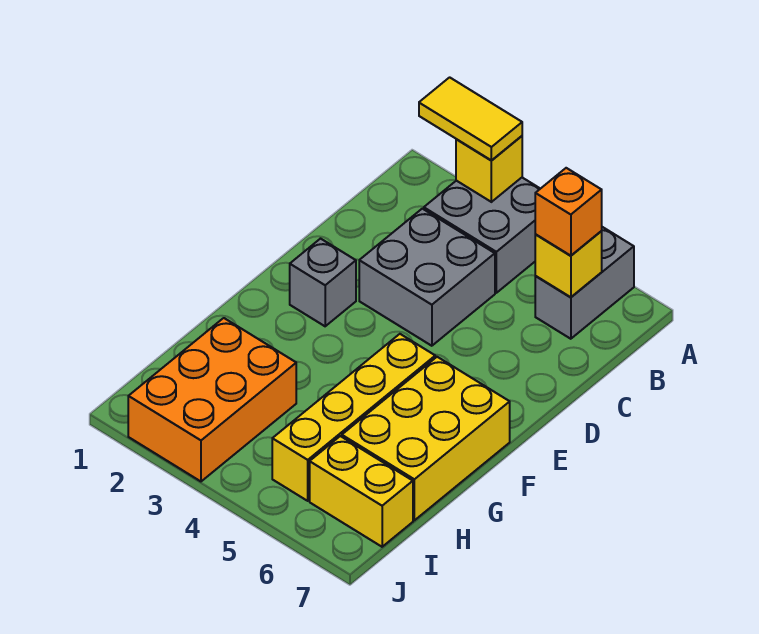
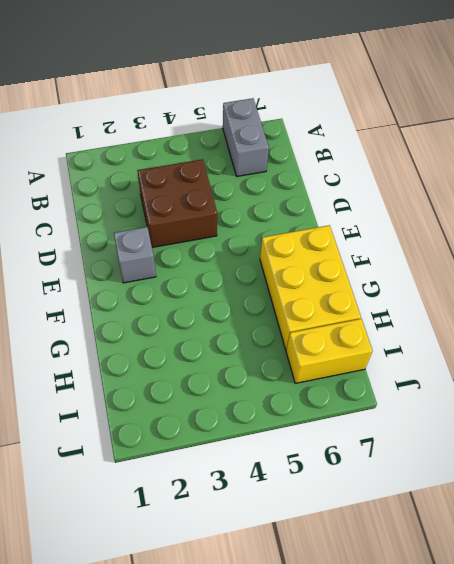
brown 2x2 brick [137,159,217,247] -> grey 2x2 brick [359,209,495,346]
none -> grey 2x2 brick [424,178,540,293]
none -> yellow 1x4 brick [272,334,435,501]
none -> orange 2x3 brick [128,318,296,481]

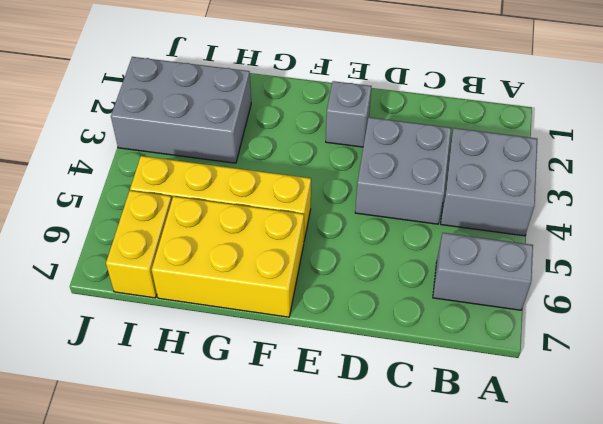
grey 2x3 brick [111,57,251,163] -> orange 2x3 brick [128,318,296,481]
none -> yellow 1x1 brick [456,136,522,202]
none -> yellow 1x1 brick [535,231,602,297]
none -> yellow 1x2 tile [419,77,522,161]

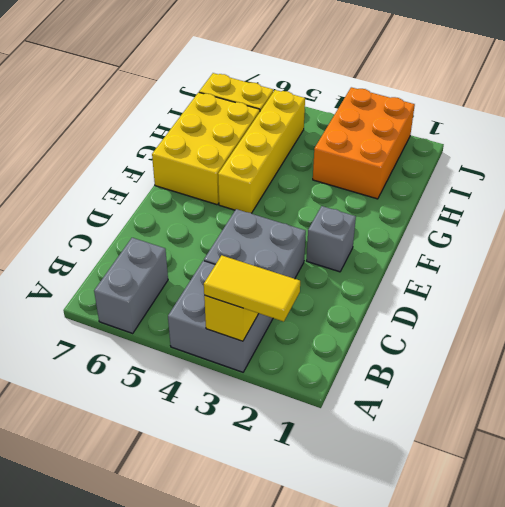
none -> yellow 1x1 brick [535,231,602,297]
none -> orange 1x1 brick [535,168,602,256]

